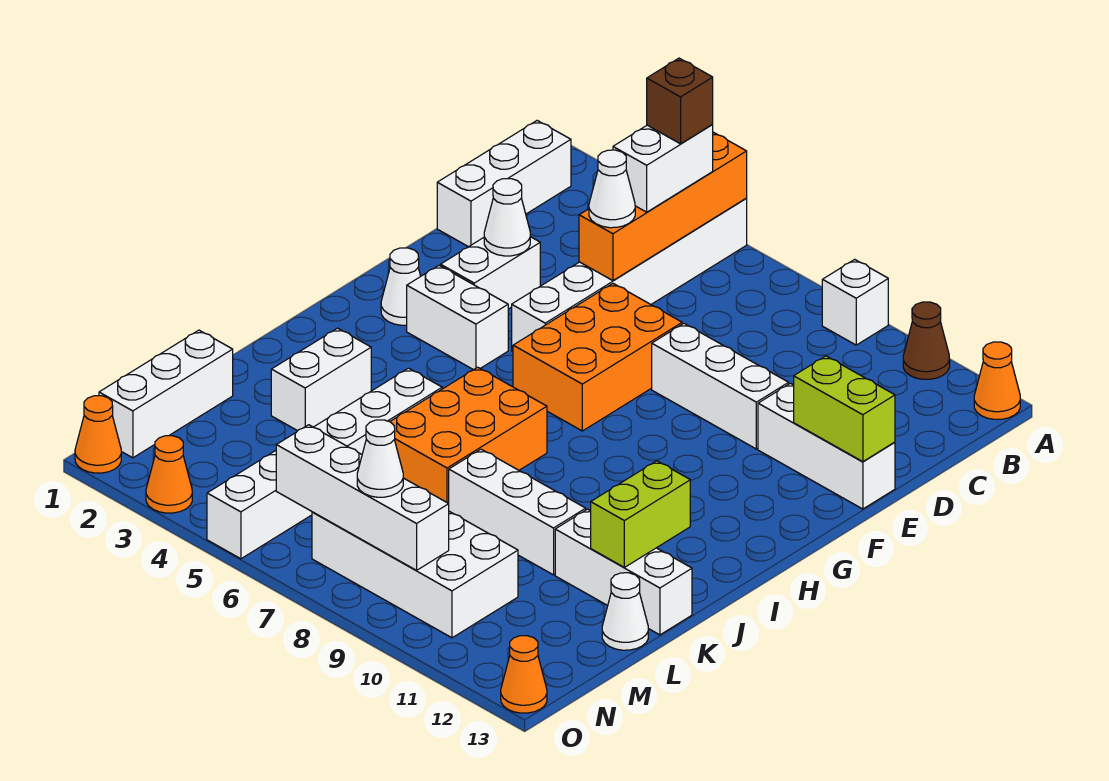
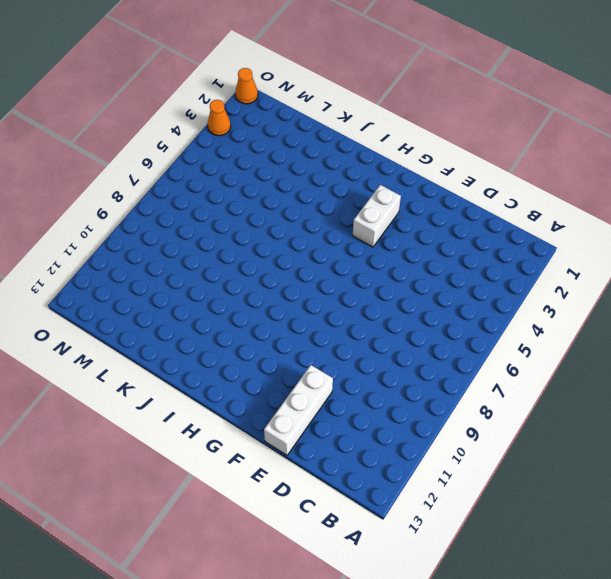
none -> white 1x6 brick [512,199,747,352]
none -> white 1x1 brick [822,259,888,345]
none -> brown 1x1 cone [903,302,950,379]
none -> orange 1x1 cone [974,342,1020,419]

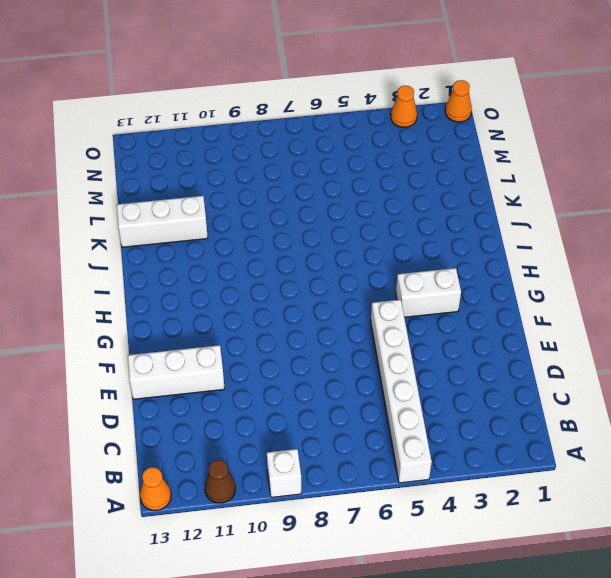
none -> white 1x3 brick [437,121,571,247]
none -> white 1x2 brick [441,237,540,309]
none -> orange 2x3 brick [513,284,682,431]
none -> white 1x3 brick [652,324,789,449]

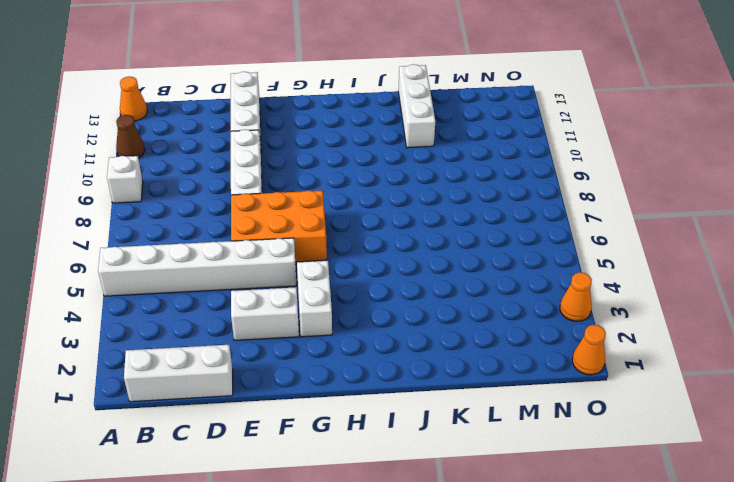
none -> white 1x1 cone [381,248,421,325]
none -> orange 2x3 brick [390,367,547,503]
none -> white 1x2 brick [271,328,371,431]
none -> white 1x6 brick [207,368,442,559]

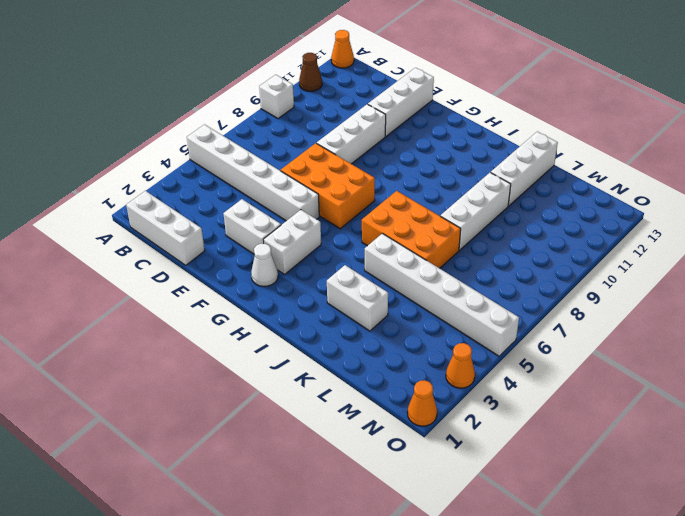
none -> white 1x3 brick [99,330,233,458]
none -> white 1x1 cone [602,573,648,650]
none -> white 2x4 brick [312,511,518,638]
none -> orange 1x1 cone [501,636,547,713]

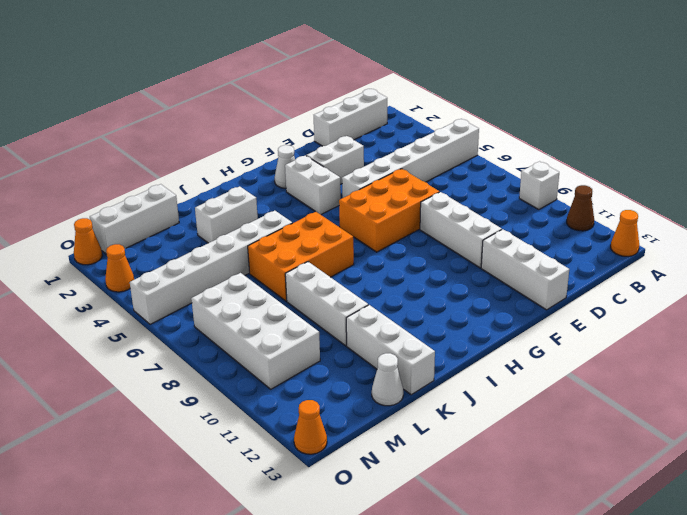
none -> orange 1x4 brick [579,132,747,281]
none -> white 1x1 cone [484,179,530,256]
none -> lime 1x2 brick [794,356,895,462]
none -> lime 1x2 brick [591,461,690,567]

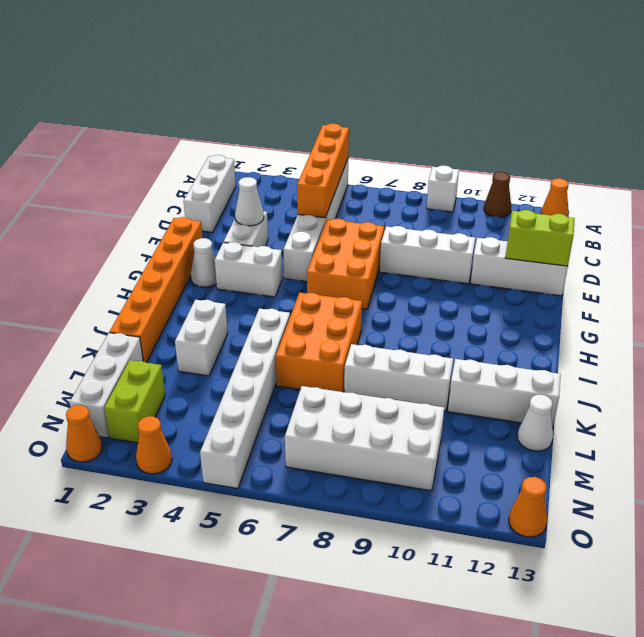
orange 1x6 brick [110,217,203,363] -> none
lime 1x2 brick [104,360,165,443] -> lime 1x2 brick moved to [591,461,690,567]
none -> white 1x4 brick [276,425,449,570]
none -> white 1x2 brick [613,124,713,212]
none -> white 1x1 cone [589,150,635,228]
none -> white 1x1 cone [357,420,403,497]

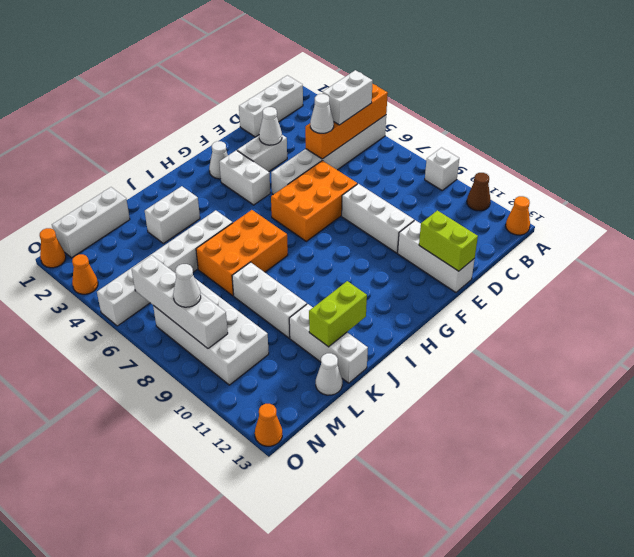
none -> brown 1x1 brick [647,58,713,144]

